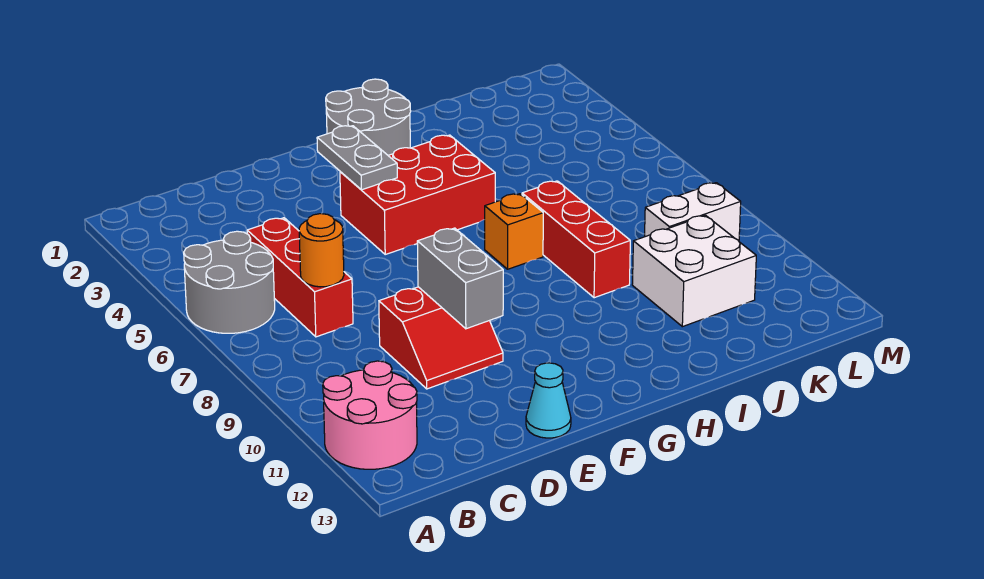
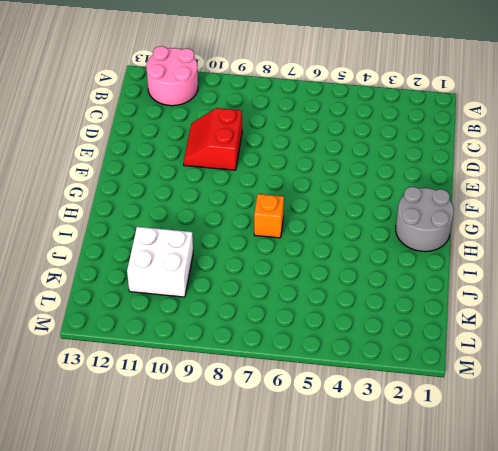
none -> grey 2x2 round brick [184,231,275,333]
none -> red 1x3 brick [247,218,353,337]
none -> cyan 1x1 cone [526,363,571,438]

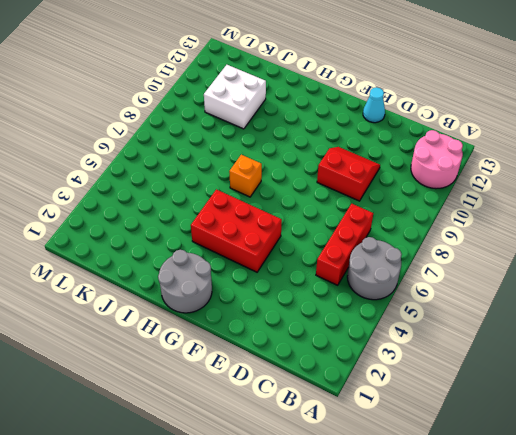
none -> red 1x3 brick [522,181,630,298]
none -> white 1x2 brick [645,183,741,241]
none -> orange 1x1 round brick [299,214,344,287]

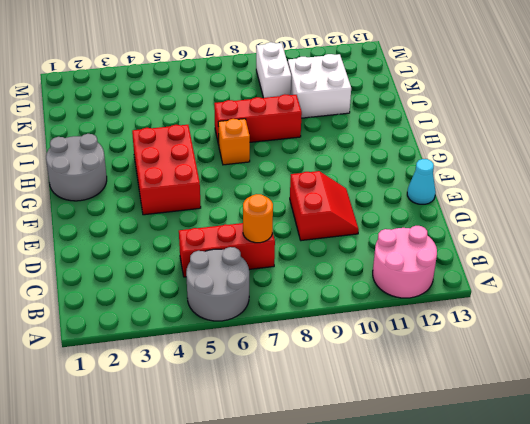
none -> grey 1x2 brick [417,228,503,329]
none -> grey 1x2 plate [317,126,397,190]

